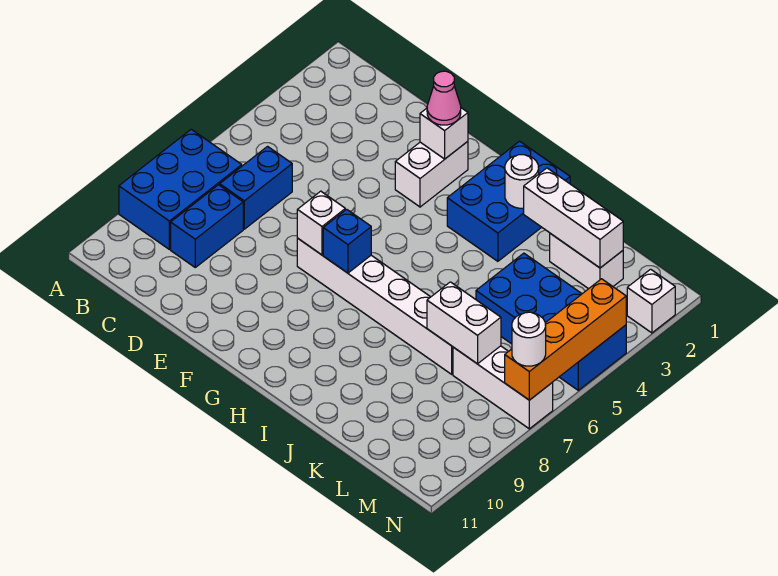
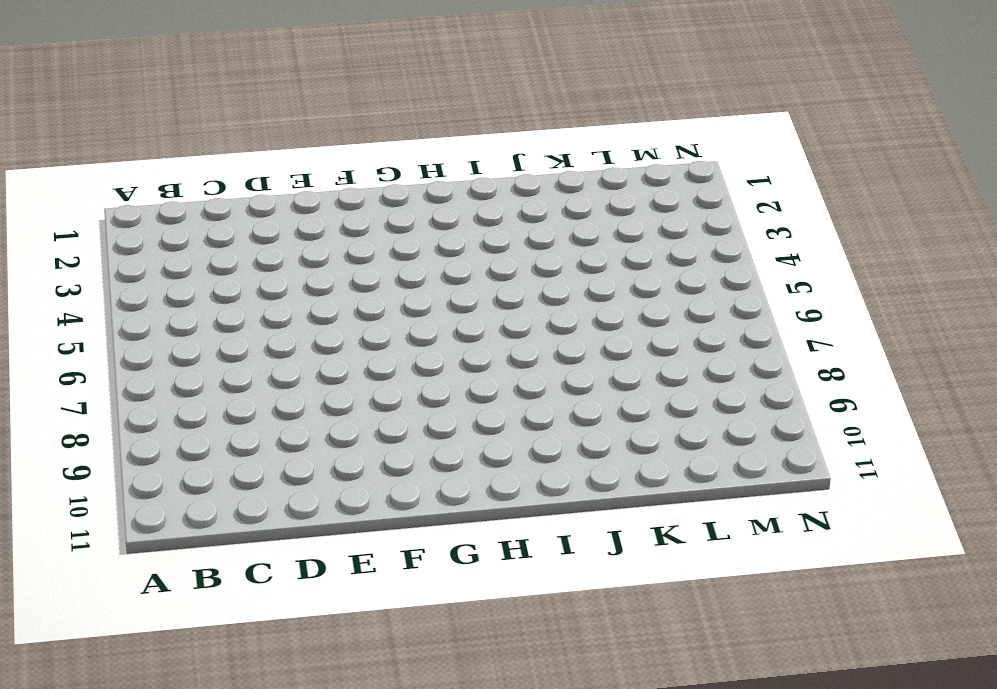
none -> blue 2x3 brick [119,129,242,249]
none -> blue 1x2 brick [220,146,292,229]
none -> blue 1x2 brick [171,185,243,267]

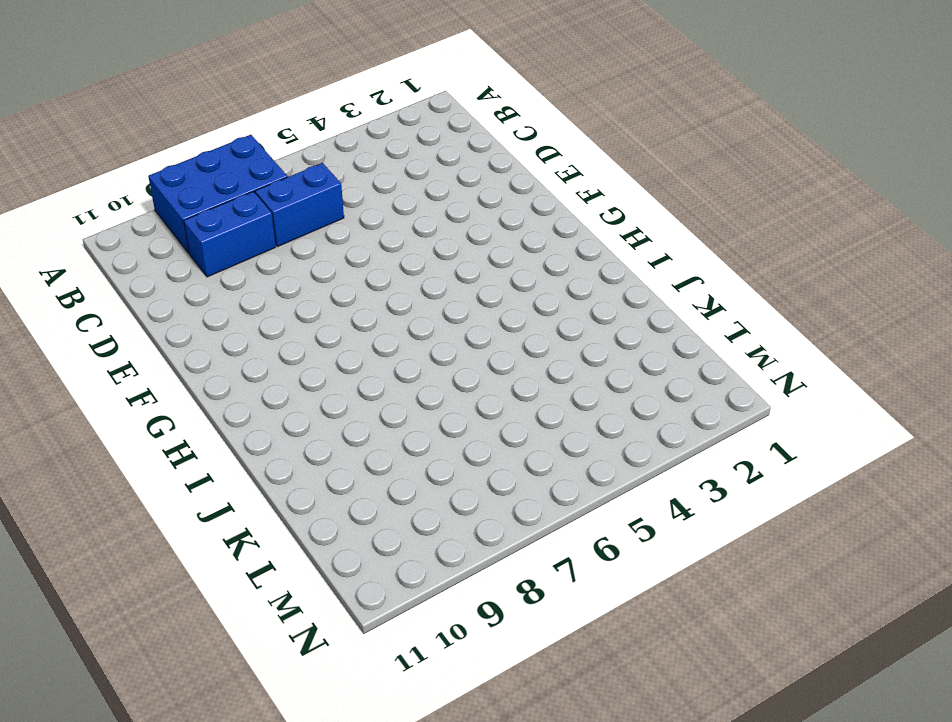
none -> white 1x2 brick [395,141,468,207]
none -> white 1x6 brick [297,238,453,374]
none -> blue 2x3 brick [447,141,570,261]

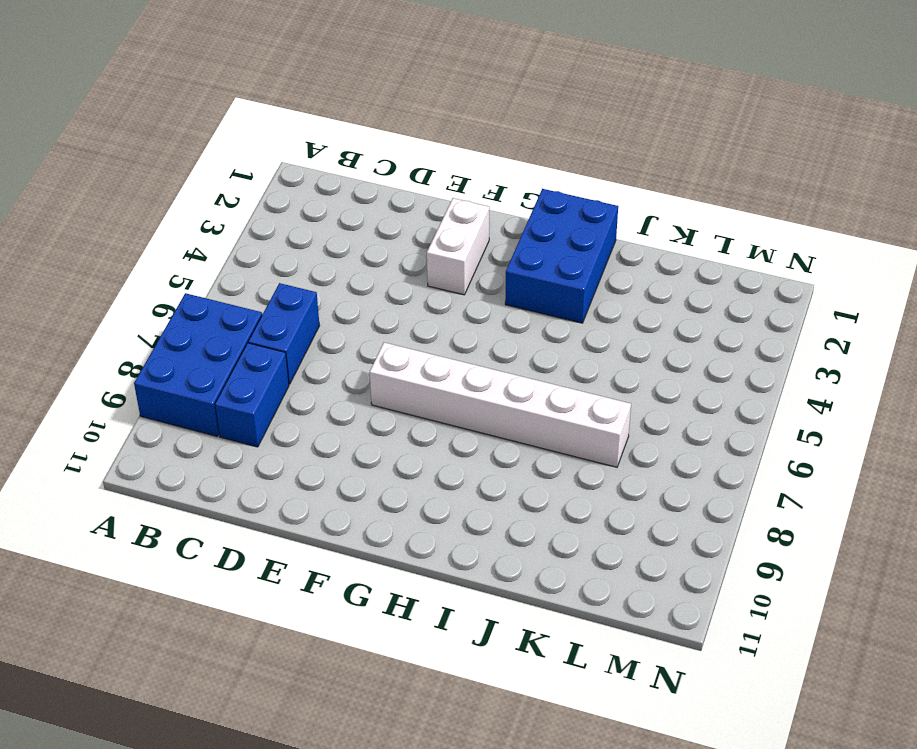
none -> white 1x2 brick [550,233,623,289]
none -> blue 2x4 brick [476,253,626,390]
none -> white 1x3 brick [453,346,553,429]

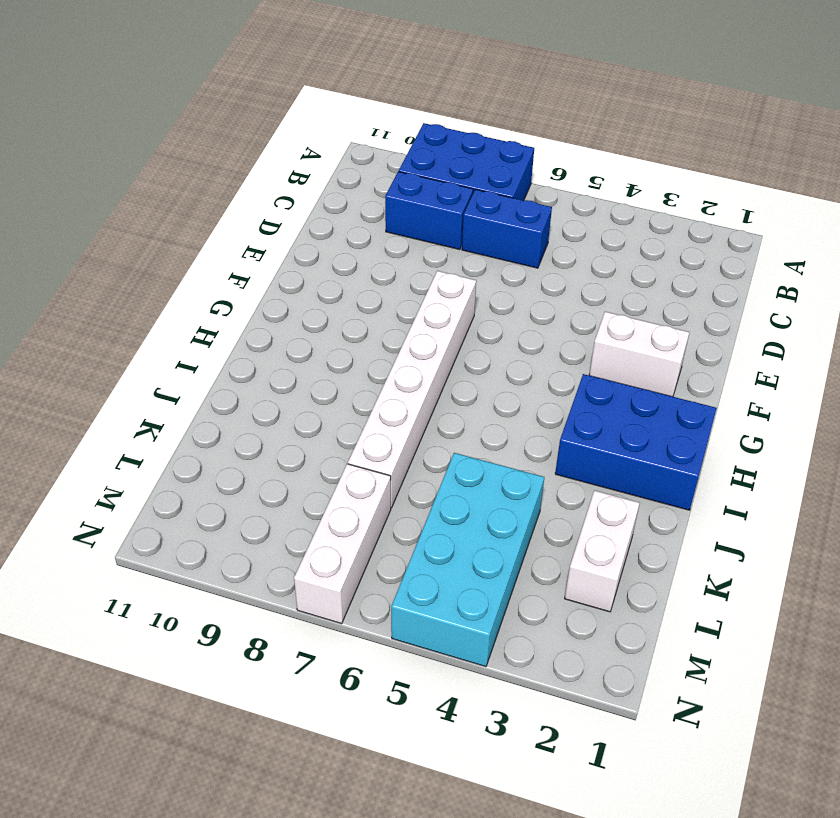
cyan 2x4 brick [391,453,544,667] -> blue 2x4 brick [476,253,626,390]
none -> white 1x1 brick [627,269,675,333]
none -> white 1x1 brick [420,108,468,159]
none -> white 1x1 brick [297,191,345,255]

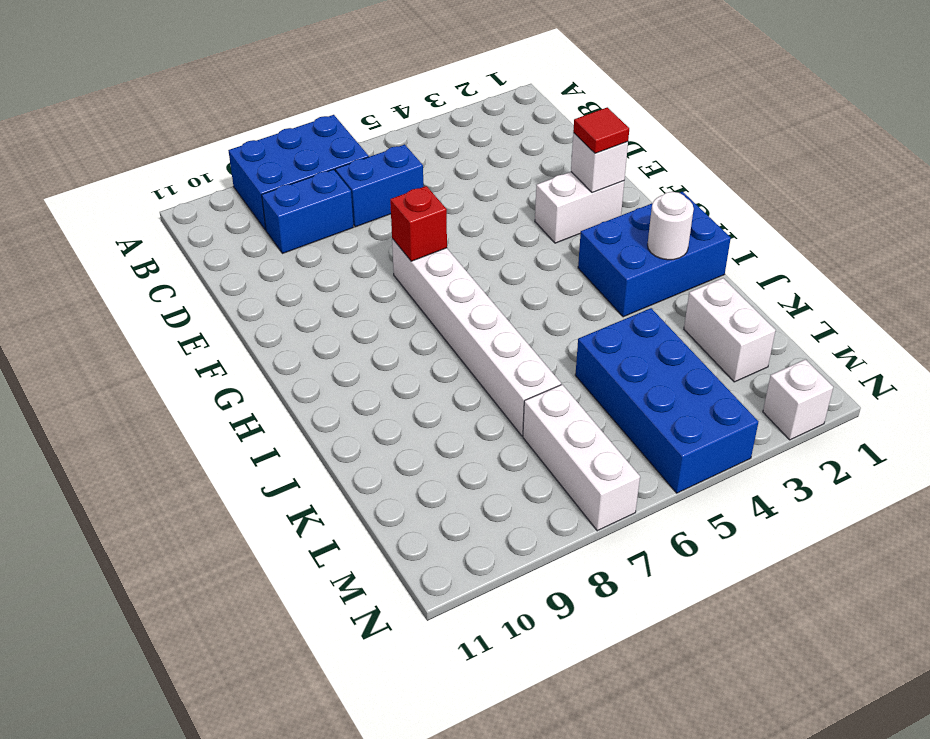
red 1x1 tile [573,107,629,154] -> pink 1x1 cone [427,71,461,125]
red 1x1 brick [390,186,447,261] -> white 1x1 brick [297,191,345,255]
none -> blue 1x1 brick [323,209,371,273]
none -> white 1x3 brick [524,168,623,268]
none -> white 1x2 brick [427,282,501,364]

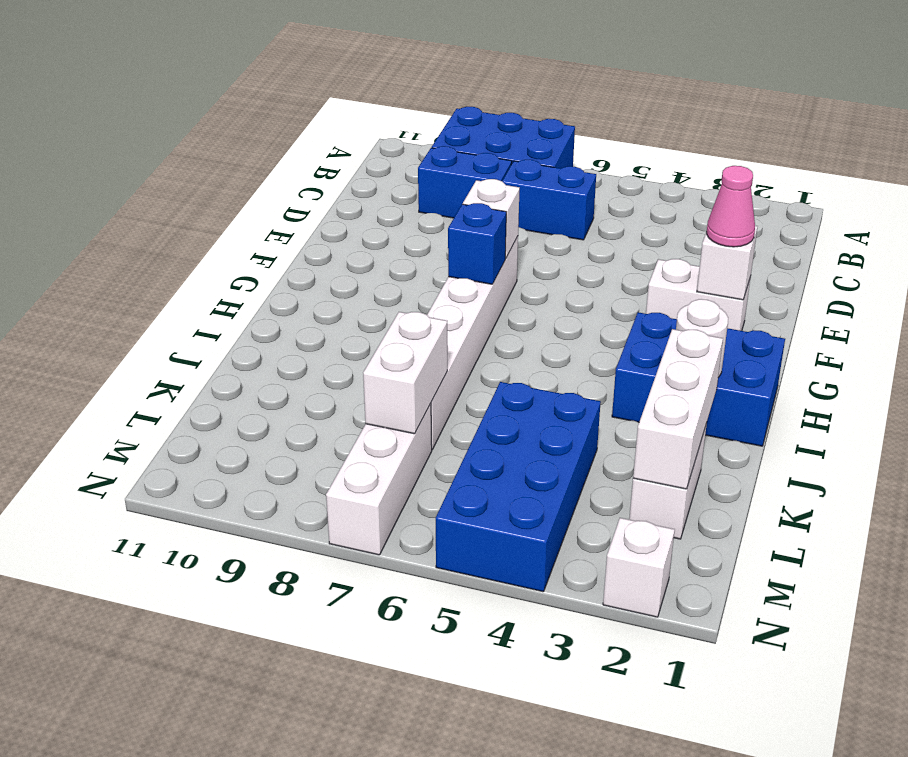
none -> orange 1x4 brick [505,279,626,400]
none -> white 1x1 round brick [512,312,546,366]

